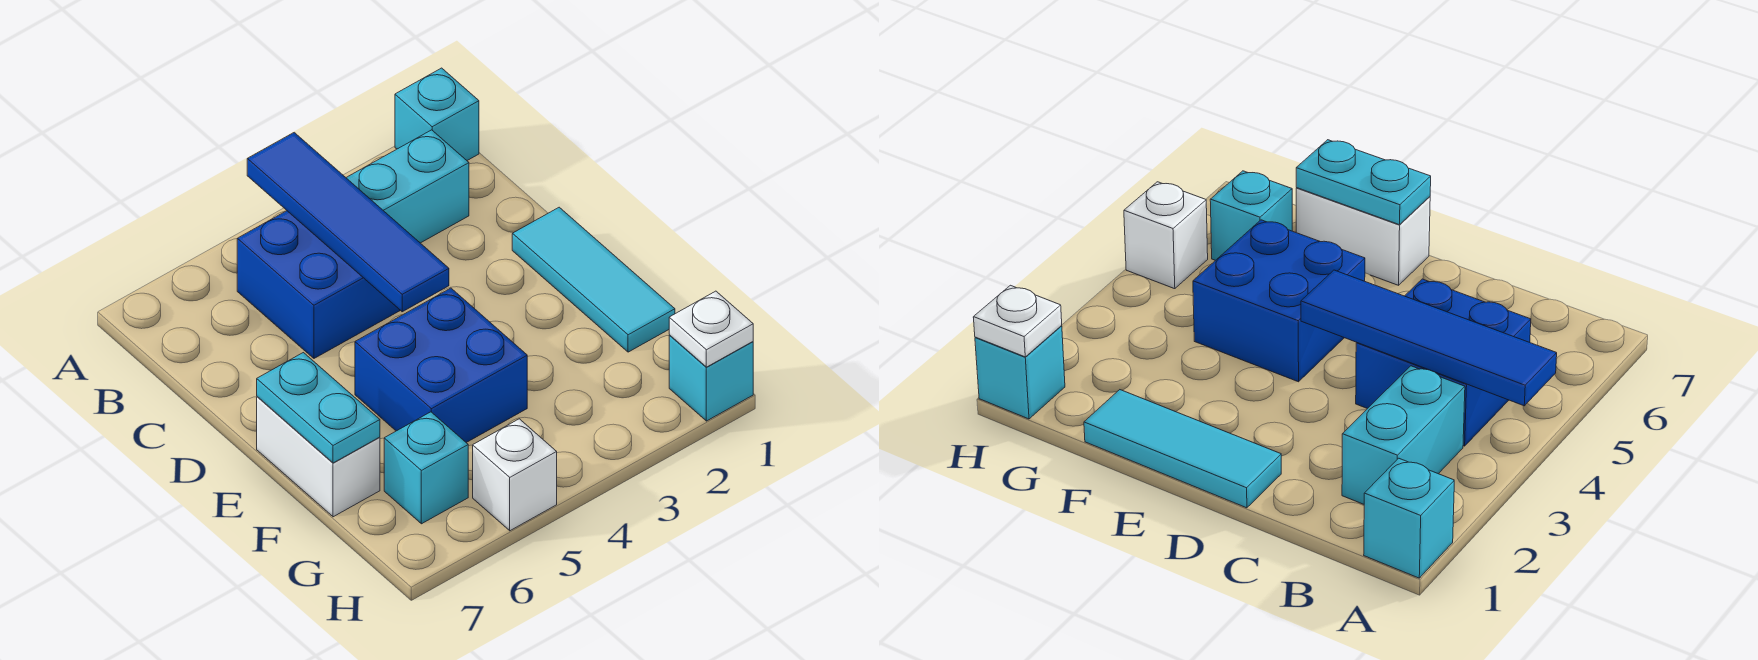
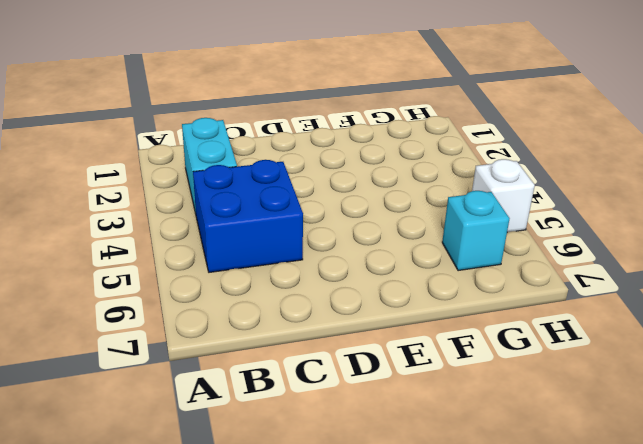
none -> cyan 1x1 brick [395,68,479,160]
none -> cyan 1x3 tile [512,207,675,352]
none -> blue 2x2 brick [355,288,527,443]

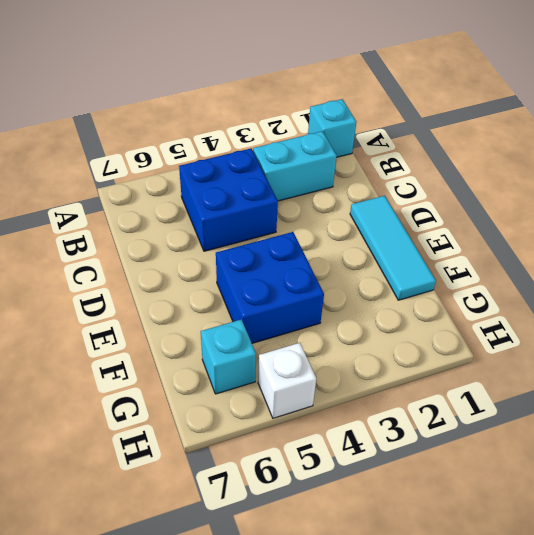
none -> white 1x2 brick [257,397,380,517]
none -> cyan 1x1 brick [669,335,753,421]
none -> blue 1x4 tile [247,133,449,312]

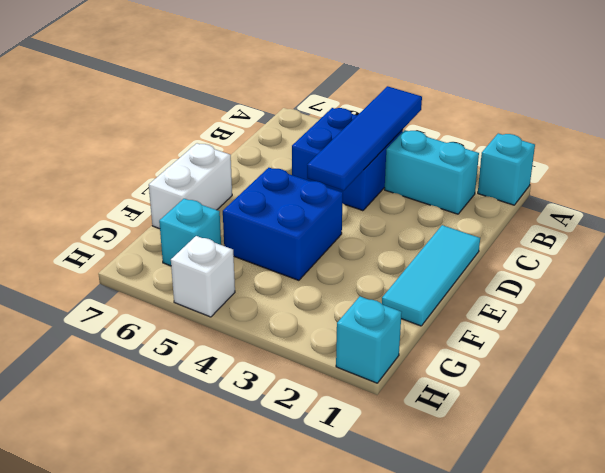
none -> cyan 1x2 plate [257,353,380,463]
none -> white 1x1 plate [669,291,753,367]

